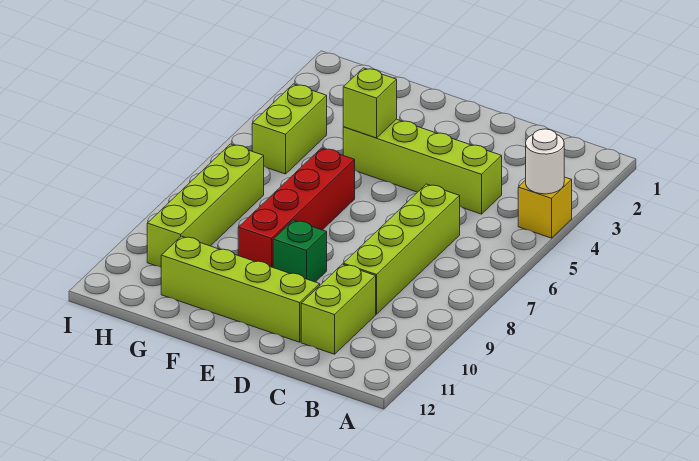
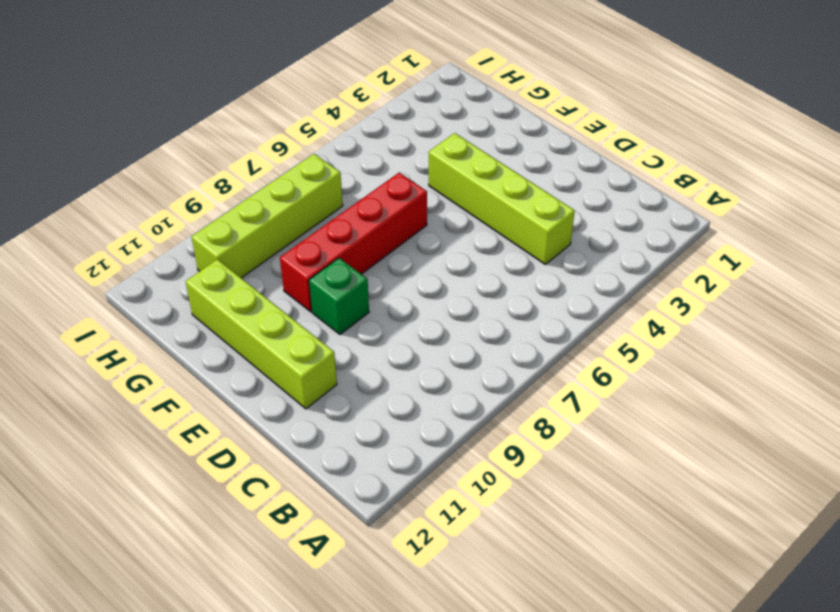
none -> yellow 1x1 brick [518,177,572,238]
none -> lime 1x4 brick [343,184,460,314]

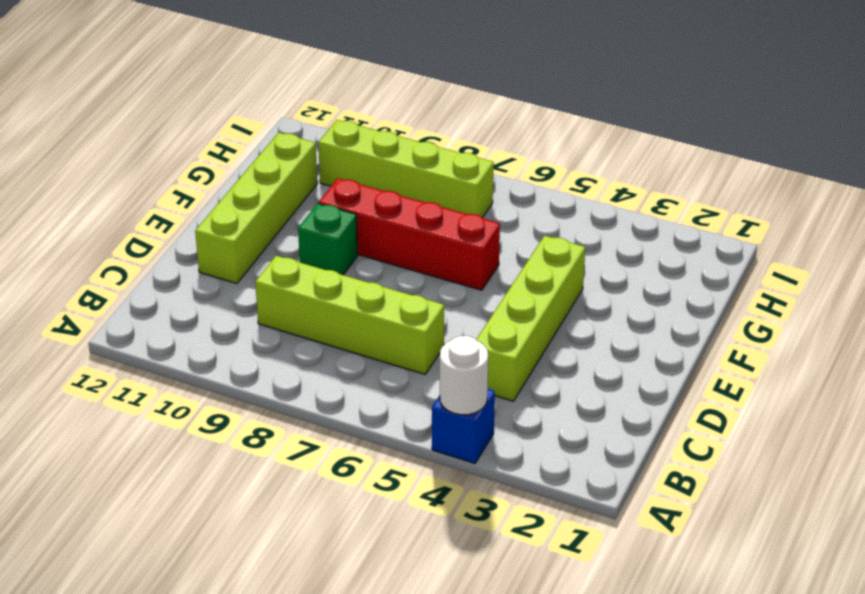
blue 1x1 brick [432,389,495,463] -> yellow 1x1 brick [518,177,572,238]
none -> lime 1x2 brick [301,264,376,354]
none -> lime 1x2 brick [252,84,327,174]

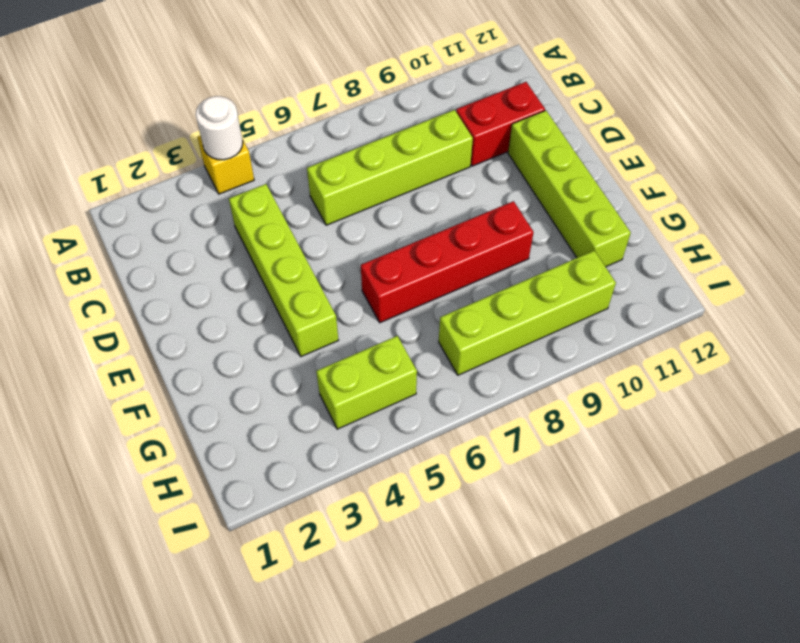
red 1x2 brick [456,82,545,166] -> lime 1x2 brick [301,264,376,354]
none -> green 1x1 brick [273,220,327,282]
none -> lime 1x1 brick [343,68,397,138]

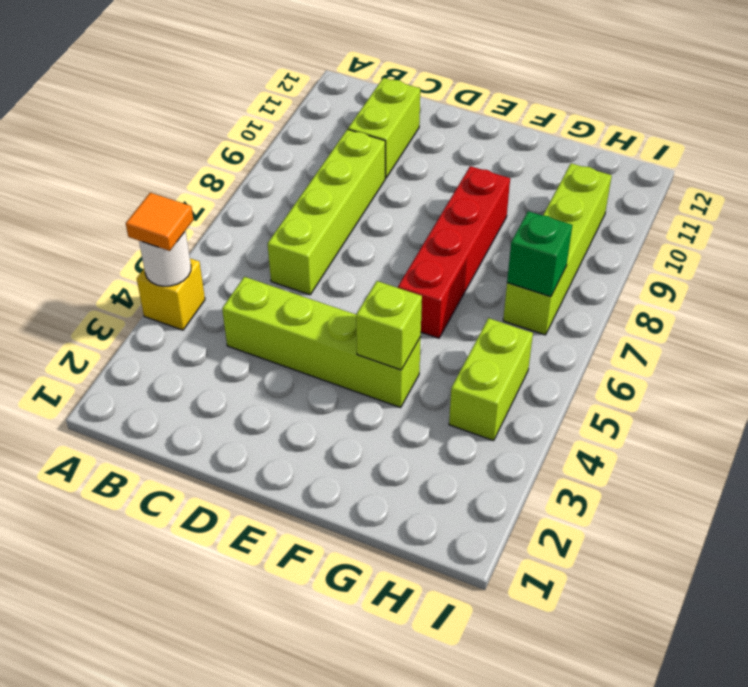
orange 1x1 tile [126,193,193,251] -> none
green 1x1 brick [507,211,572,297] -> green 1x1 brick moved to [273,220,327,282]
none -> lime 1x4 brick [161,236,320,342]

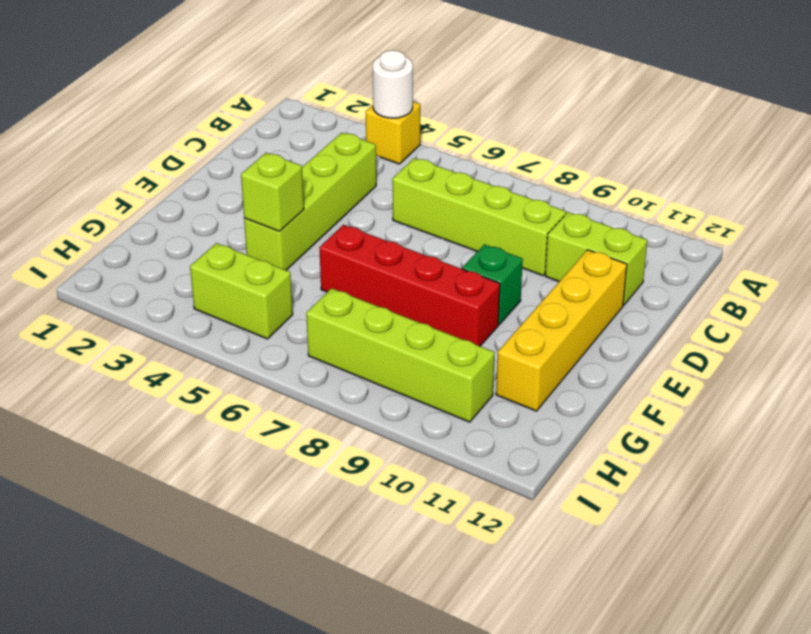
yellow 1x4 brick [496,250,627,411] -> lime 1x4 brick [161,236,320,342]

